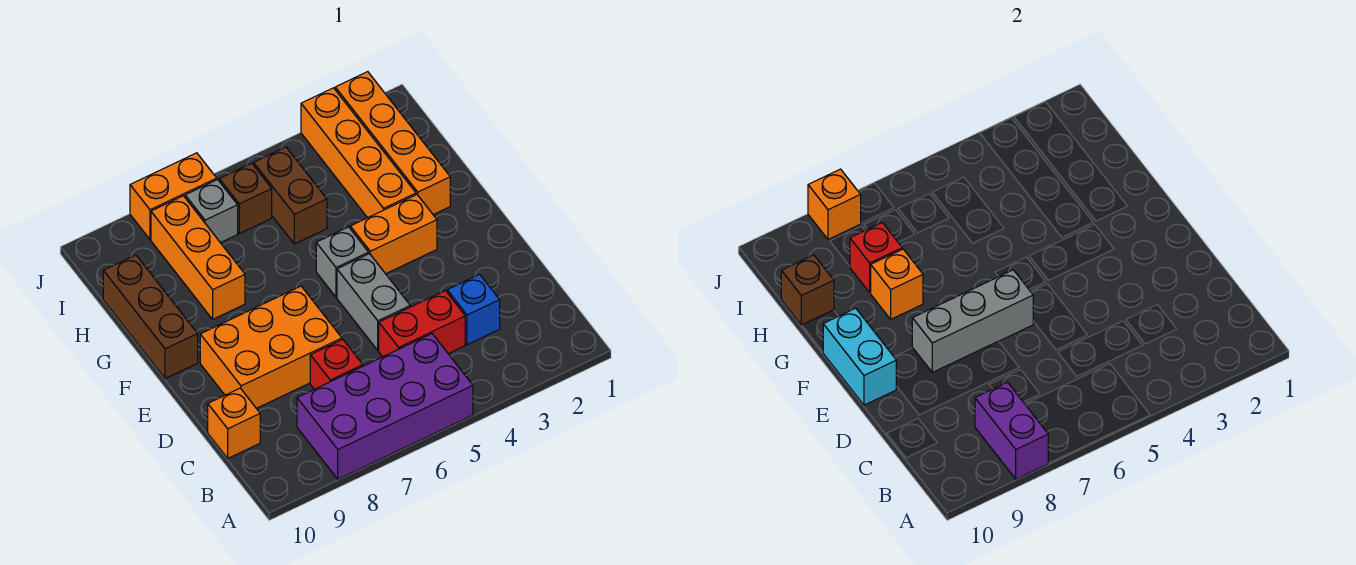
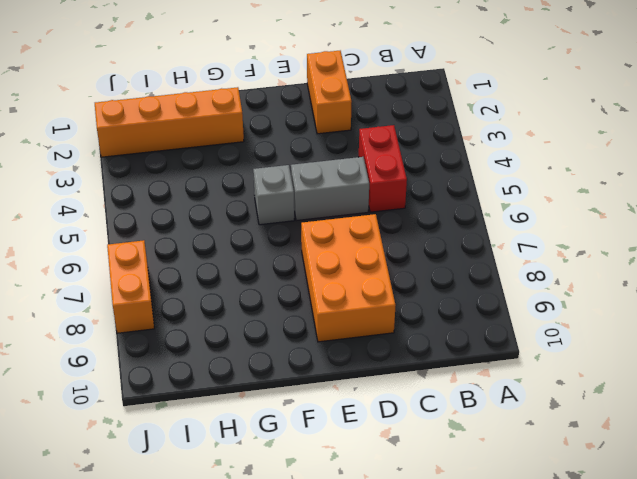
orange 1x2 brick [307,51,352,134] -> orange 1x2 brick moved to [350,195,437,274]
none -> purple 2x4 brick [297,334,473,479]
none -> blue 1x1 brick [447,274,500,345]
none -> red 1x1 brick [310,339,363,389]

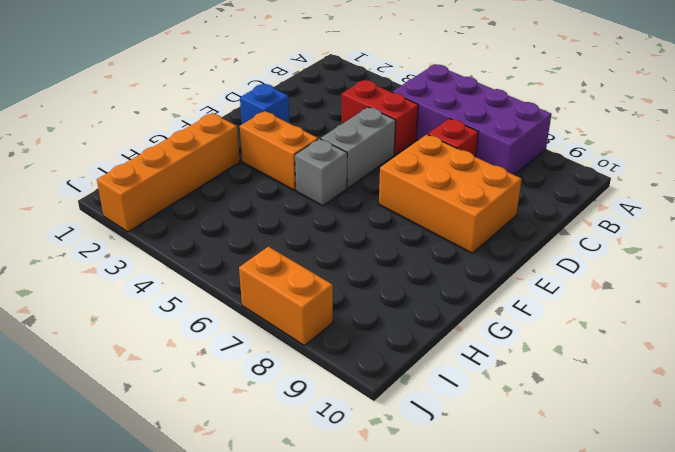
blue 1x1 brick [240,84,289,124] -> blue 1x1 brick moved to [447,274,500,345]
none -> orange 1x1 brick [208,388,260,458]
none -> brown 1x3 brick [103,255,198,379]
none -> orange 1x4 brick [301,88,416,218]

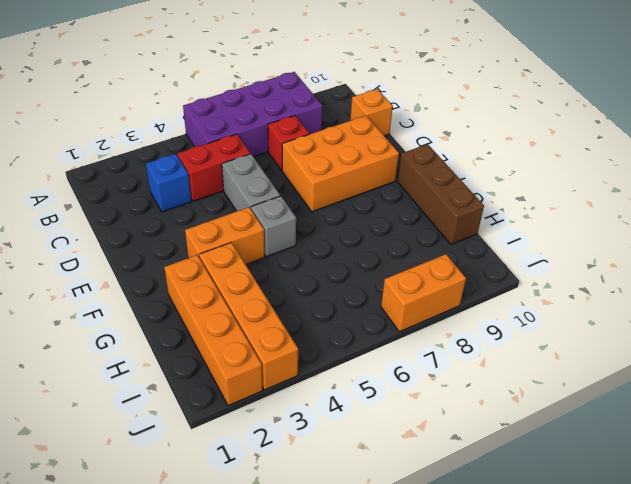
none -> orange 1x3 brick [151,196,245,319]
none -> brown 1x2 brick [254,147,327,244]
none -> brown 1x1 brick [219,163,272,234]

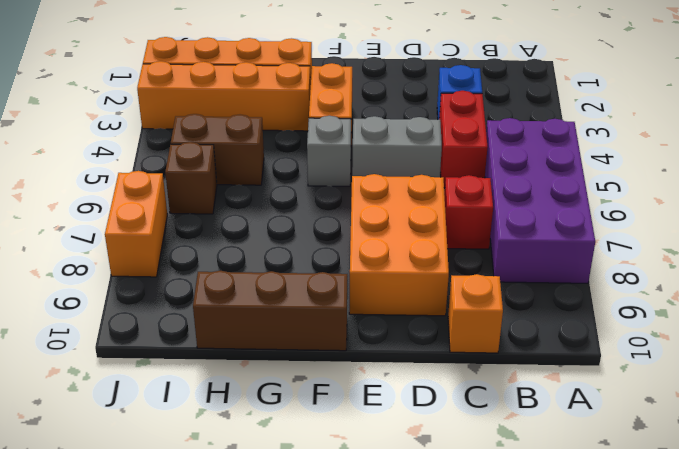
none -> orange 1x3 brick [151,196,245,319]
none -> grey 1x1 brick [185,180,238,243]
none -> purple 1x2 brick [975,382,1048,479]

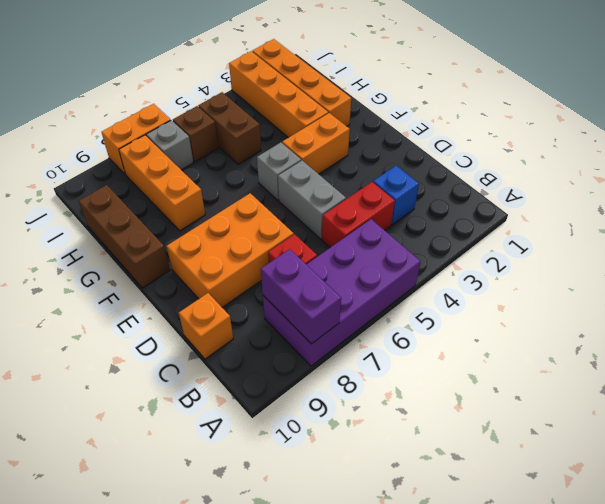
none -> grey 1x3 brick [912,270,1033,372]
none -> cyan 1x2 brick [823,308,896,405]
none -> orange 1x1 brick [870,249,923,319]

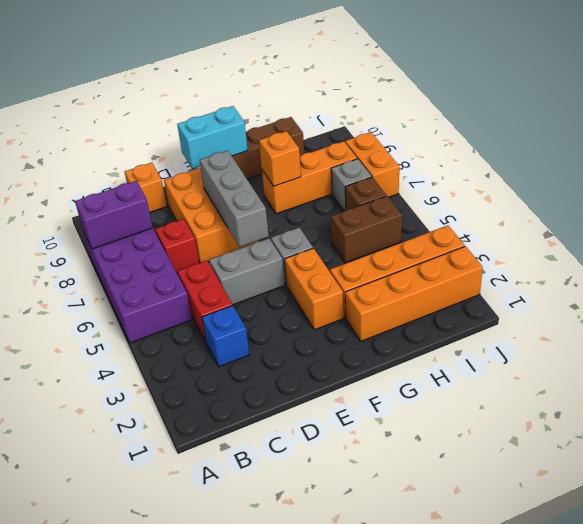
none -> red 1x1 brick [850,223,902,293]
none -> brown 1x1 brick [781,255,834,325]
none -> orange 1x1 brick [808,169,861,239]

